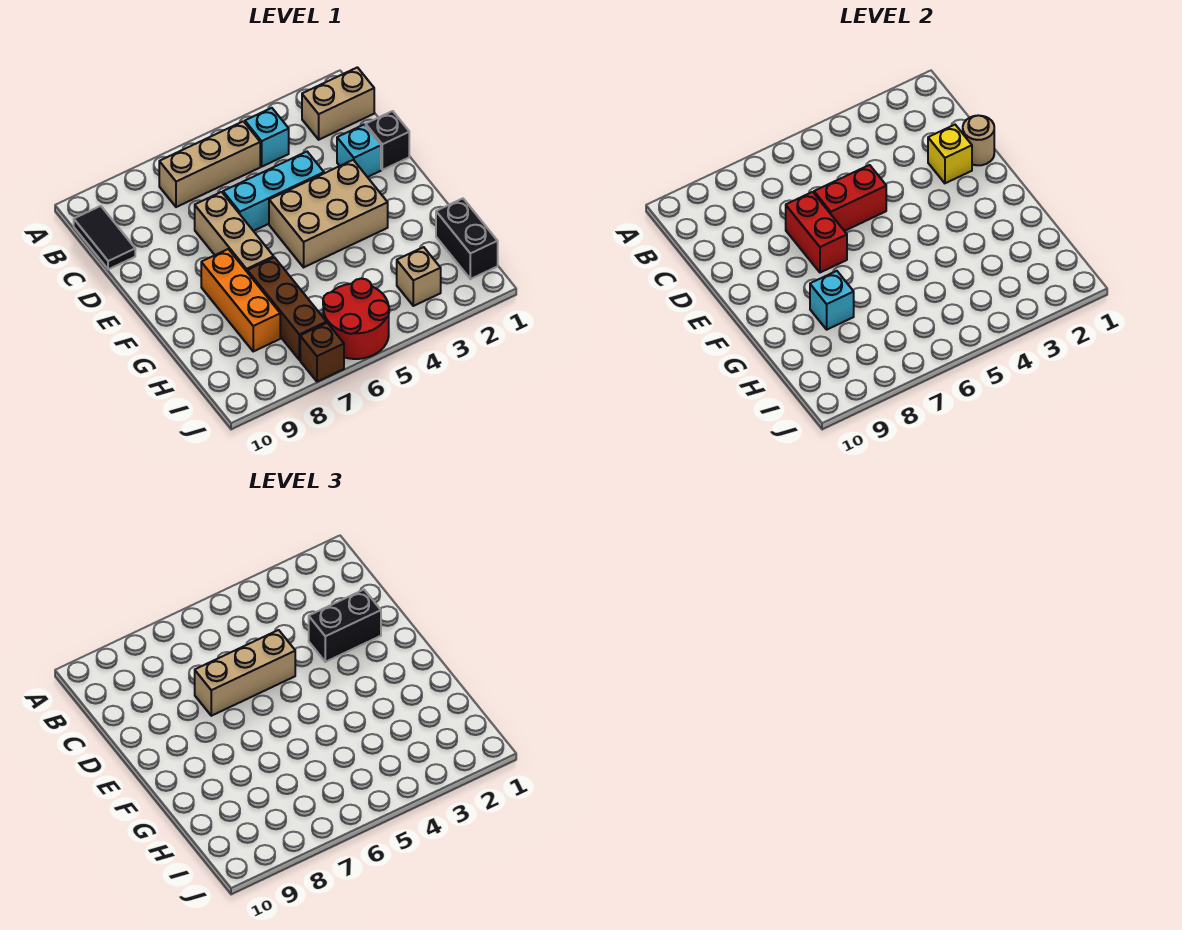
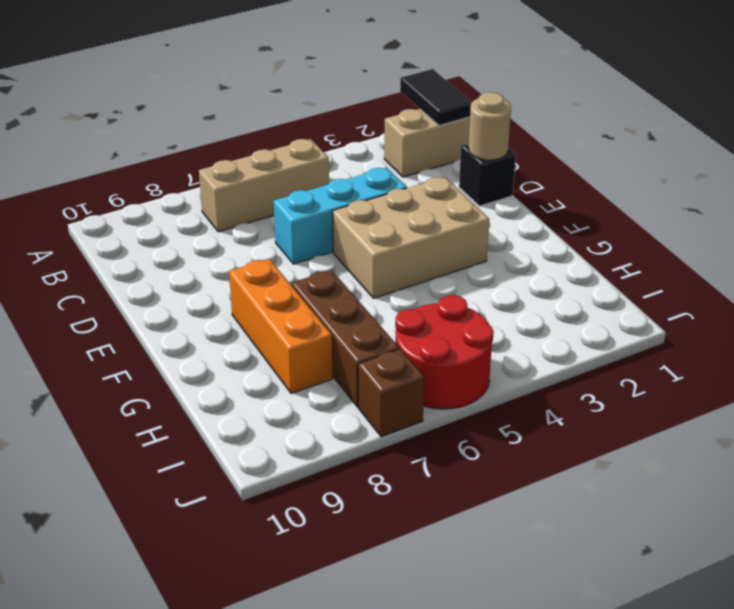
black 1x2 tile [400,69,472,126] -> black 1x2 tile moved to [74,206,135,269]
none -> cyan 1x1 brick [245,108,289,166]
none -> cyan 1x1 brick [337,125,381,177]
none -> tan 1x3 brick [195,192,274,271]

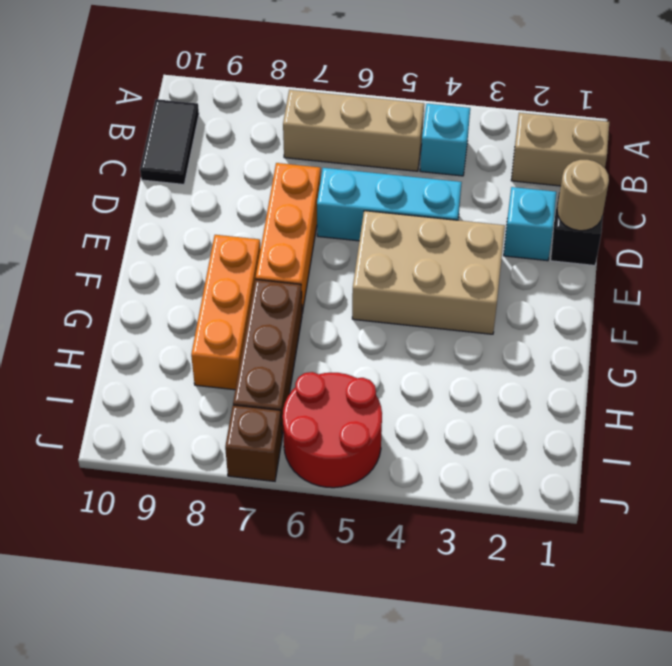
orange 1x3 brick [256,163,321,313] -> tan 1x3 brick [195,192,274,271]
none -> black 1x2 brick [436,199,498,279]
none -> tan 1x1 brick [397,247,441,306]
none -> yellow 1x1 brick [928,125,972,183]

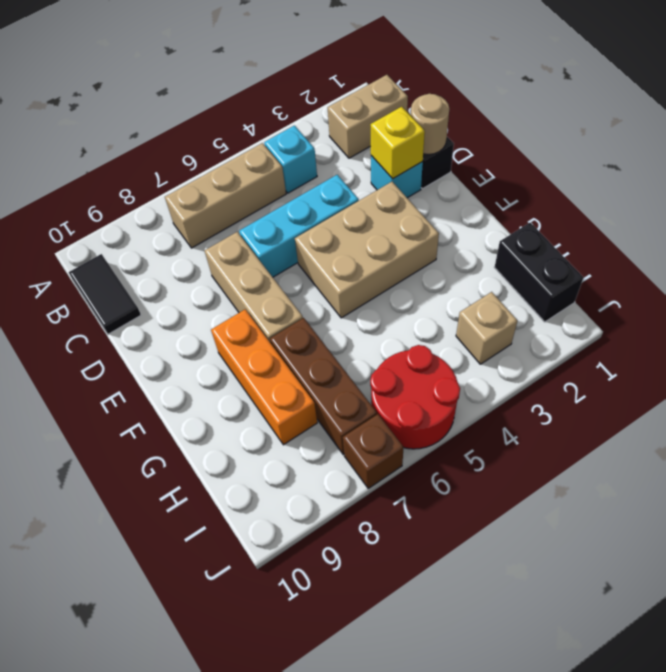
none -> red 1x2 brick [814,165,886,231]
none -> red 1x2 brick [786,192,847,273]
none -> cyan 1x1 brick [810,271,854,330]

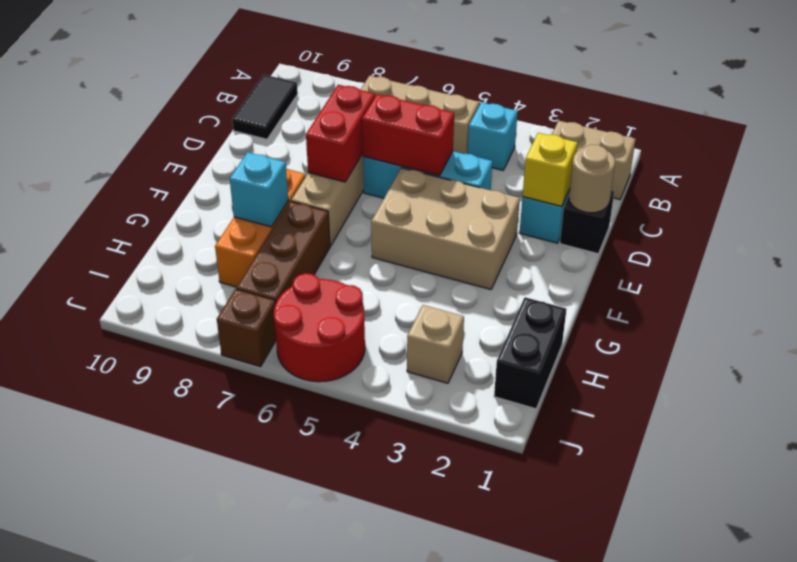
none -> black 1x2 brick [309,590,381,662]
none -> tan 1x3 brick [195,630,295,716]

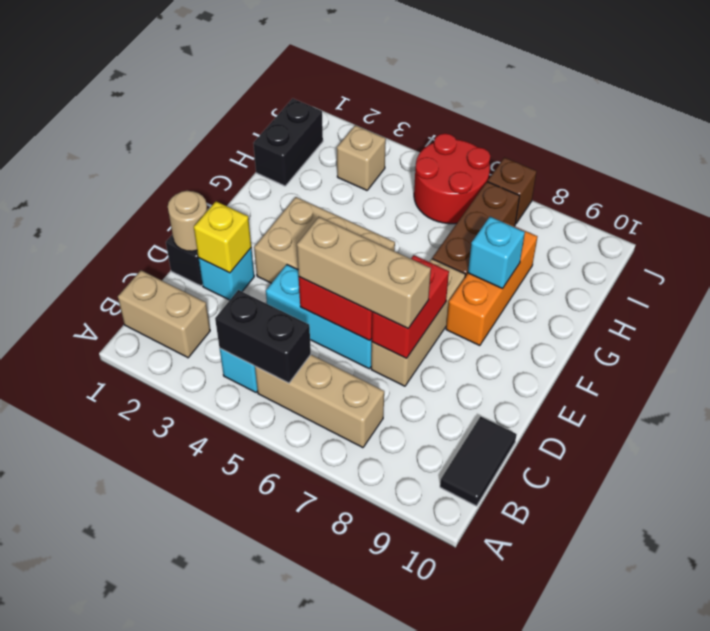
black 1x2 brick [215,290,311,383] -> black 1x2 brick moved to [309,590,381,662]

